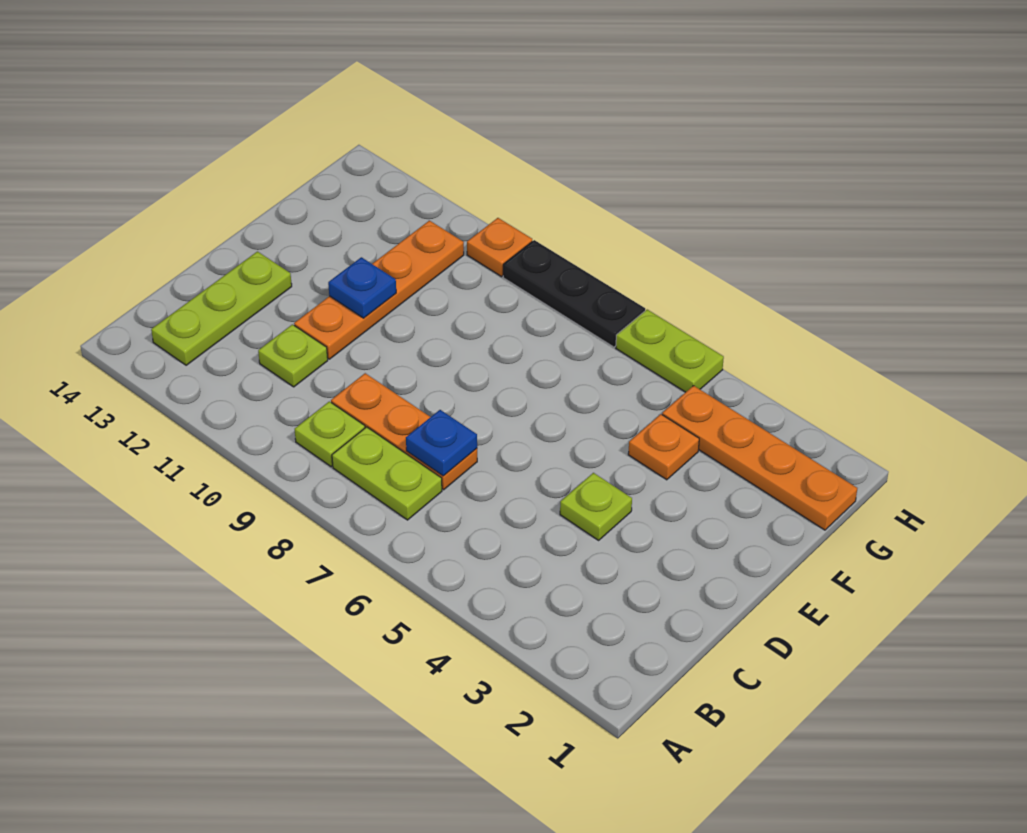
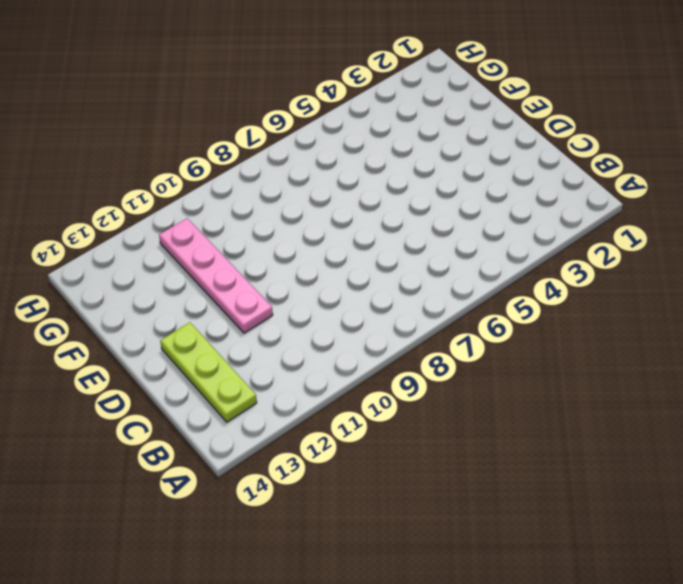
pink 1x4 plate [159,218,273,333] -> orange 1x4 plate [294,221,464,359]
none -> lime 1x2 plate [332,427,442,520]
none -> lime 1x1 plate [295,401,365,467]
none -> orange 1x3 plate [331,373,477,490]

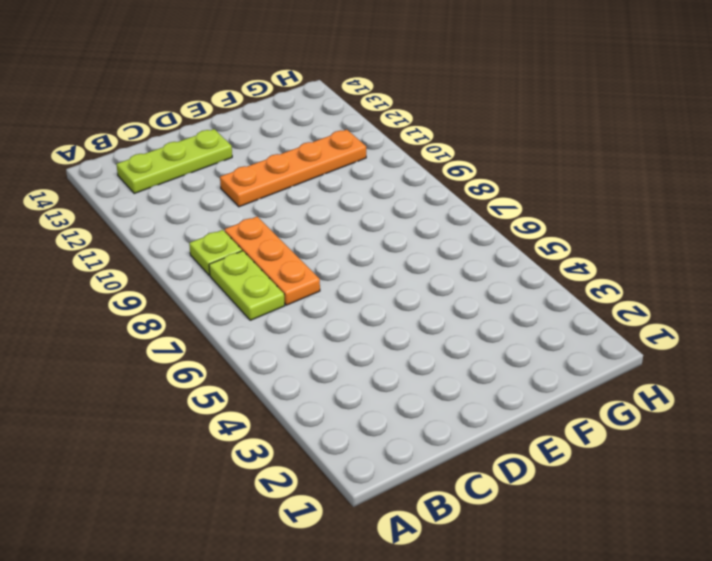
none -> lime 1x1 plate [258,324,328,387]
none -> lime 1x1 plate [560,473,632,540]
none -> orange 1x1 plate [628,414,699,480]

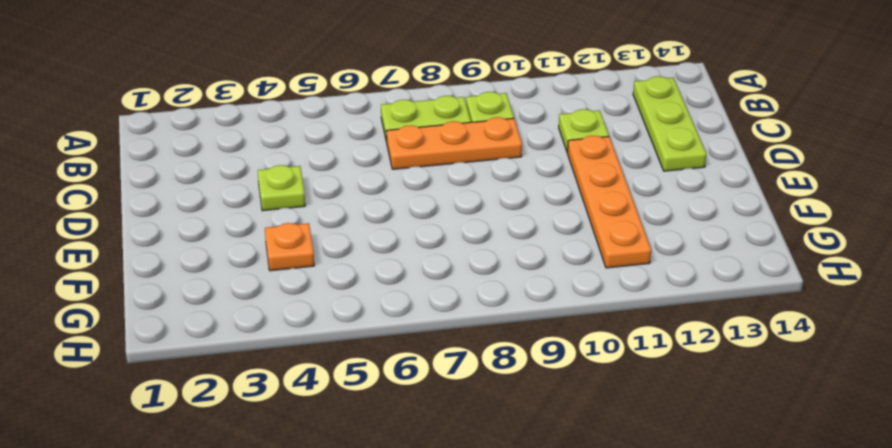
none -> orange 1x4 plate [662,386,857,530]
none -> lime 1x2 plate [616,310,724,392]
none -> black 1x3 plate [503,240,645,347]

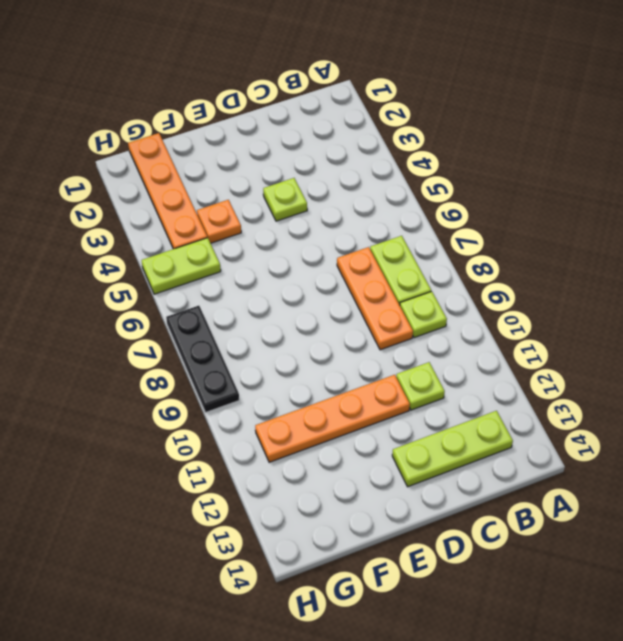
lime 1x2 plate [141,238,221,294] -> lime 1x2 plate turned to [616,310,724,392]
none -> orange 1x1 plate [467,218,532,277]
none -> blue 1x1 plate [406,410,477,476]
none -> blue 1x1 plate [328,257,396,318]

